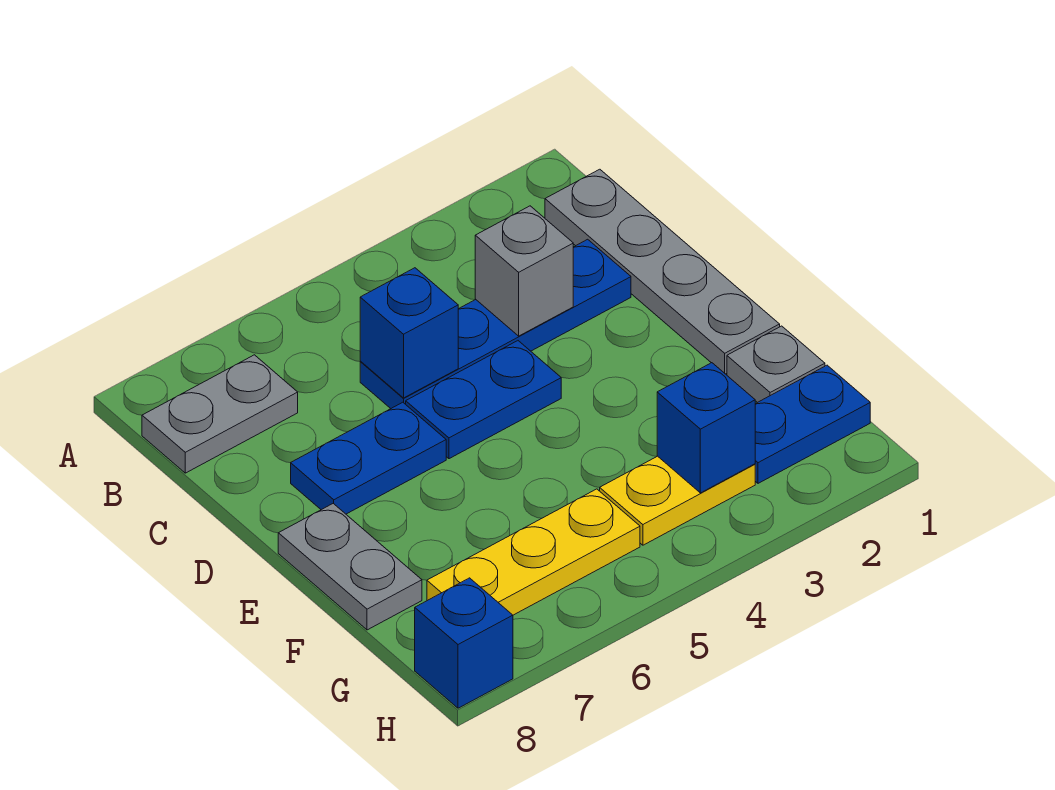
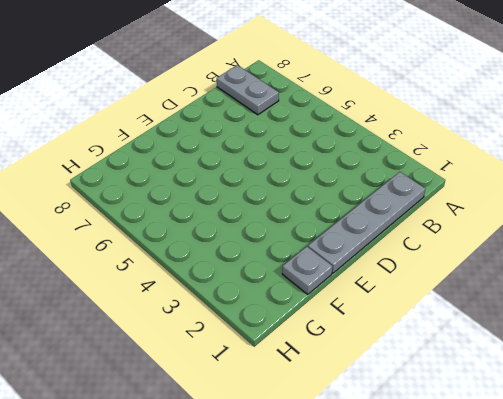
none -> blue 1x4 plate [360,239,631,408]
none -> blue 1x2 plate [406,341,561,459]
none -> blue 1x2 plate [291,402,446,514]

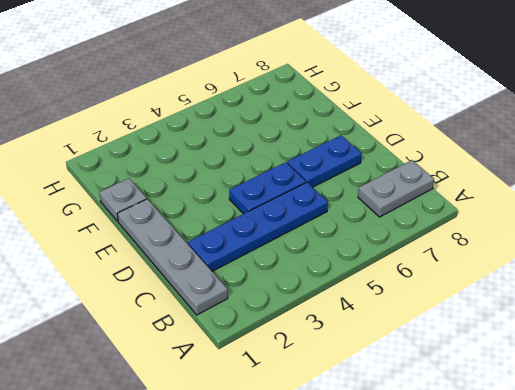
none -> grey 1x2 plate [278,503,422,630]
none -> blue 1x2 plate [755,365,870,483]
none -> yellow 1x2 plate [600,456,755,545]

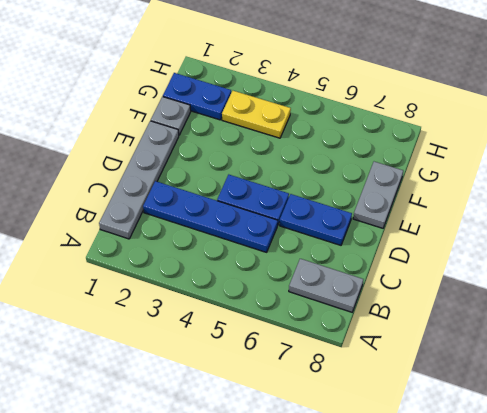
none -> yellow 1x3 plate [427,489,640,615]
none -> blue 1x1 brick [415,578,513,708]
none -> grey 1x1 brick [475,206,573,336]

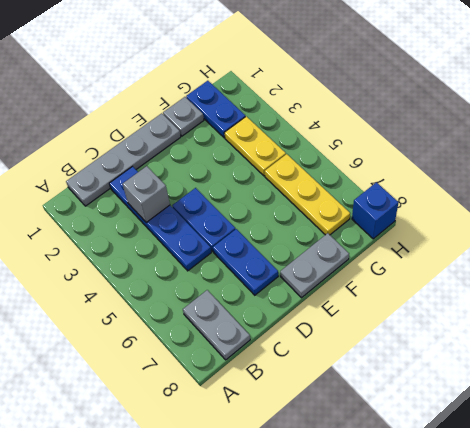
none -> blue 1x1 brick [360,268,458,398]
none -> blue 1x1 brick [657,363,755,493]

